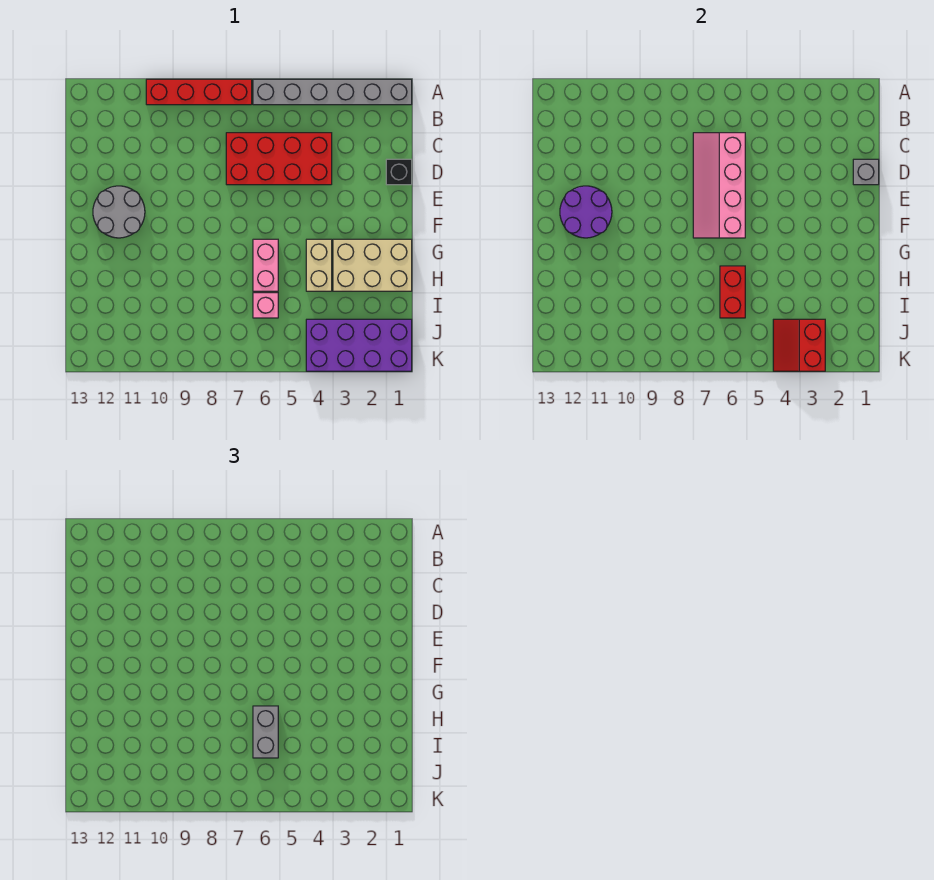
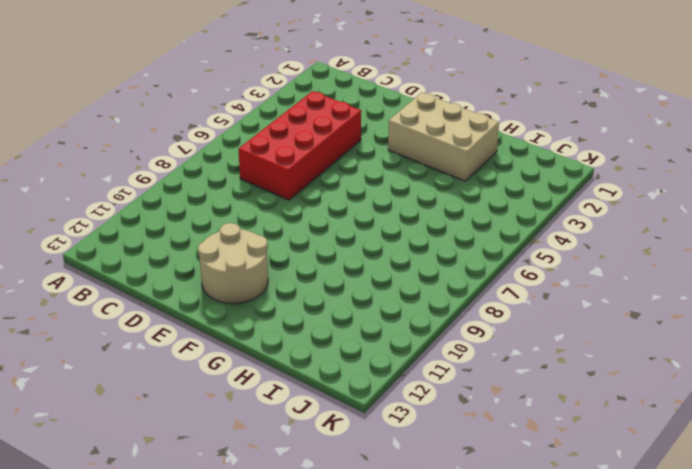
tan 2x2 round brick [198,223,268,304] -> grey 2x2 round brick [93,186,145,238]
tan 2x3 brick [388,93,499,181] -> tan 2x3 brick turned to [333,239,412,291]
none -> grey 1x6 brick [253,79,412,105]
none -> red 1x4 brick [146,79,252,105]
none -> black 1x1 brick [386,159,412,185]

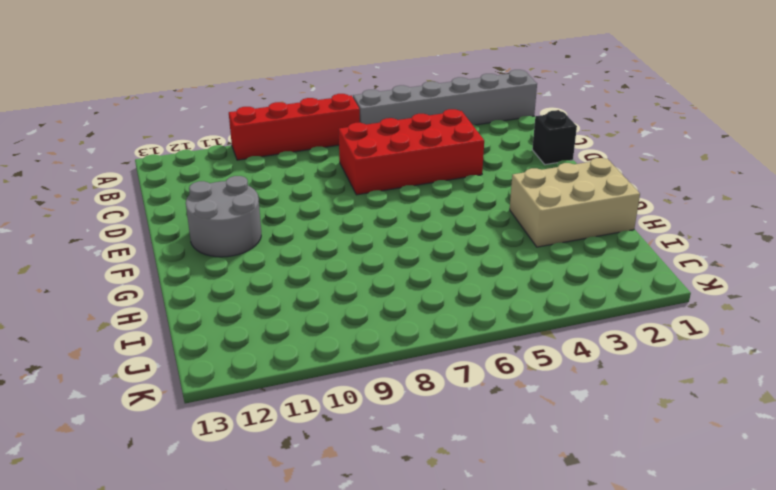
none -> tan 1x2 brick [306,239,332,291]
none -> pink 1x2 brick [253,239,278,291]
none -> pink 1x1 brick [253,293,278,318]

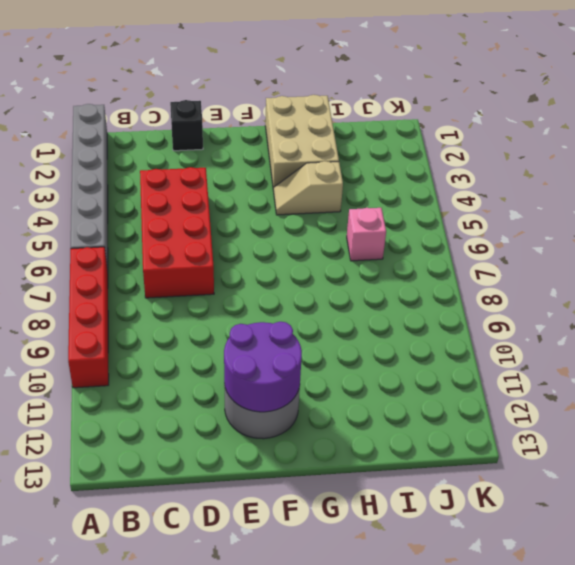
tan 1x2 slope [273,161,343,215] -> tan 1x2 brick [306,239,332,291]
none -> pink 1x2 brick [253,239,278,291]
none -> purple 2x4 brick [306,319,412,371]
none -> pink 2x4 slope [693,133,745,238]

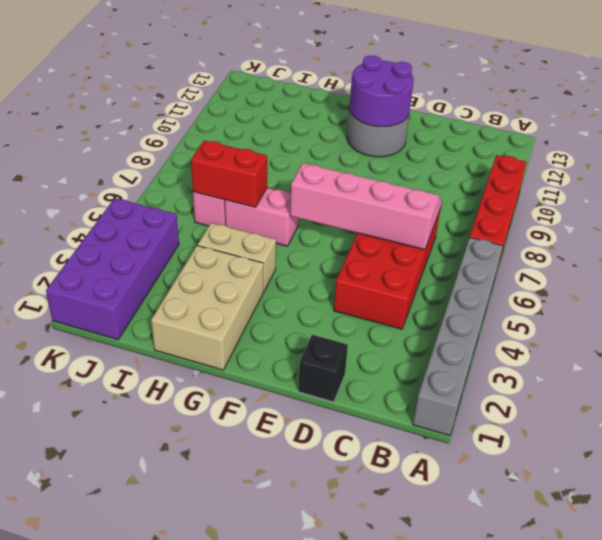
none -> grey 1x1 brick [853,159,879,185]
none -> red 2x2 slope [773,319,825,371]
none -> grey 1x2 brick [253,706,278,758]

